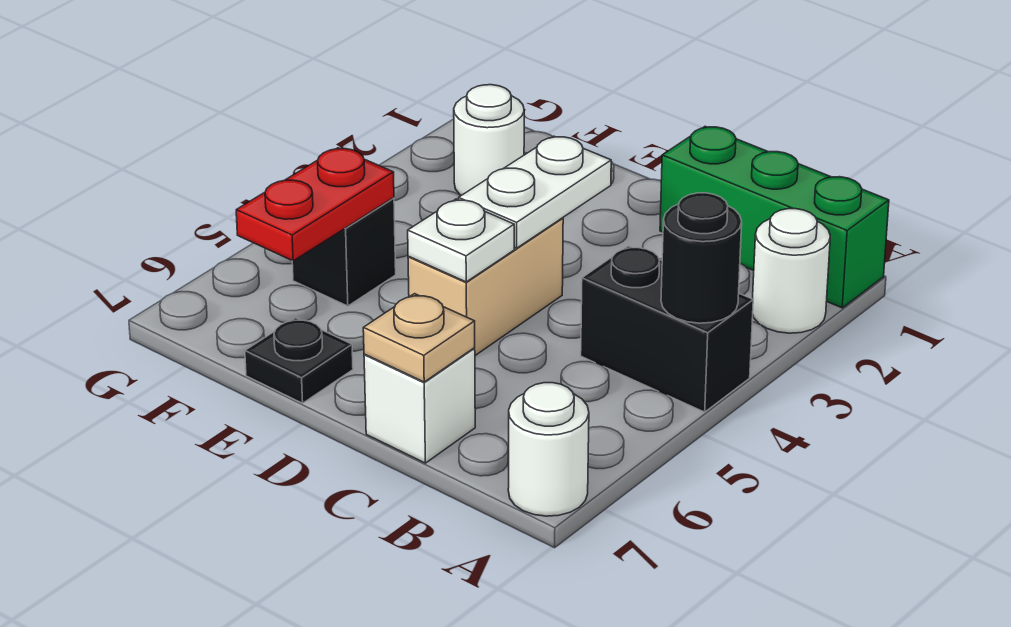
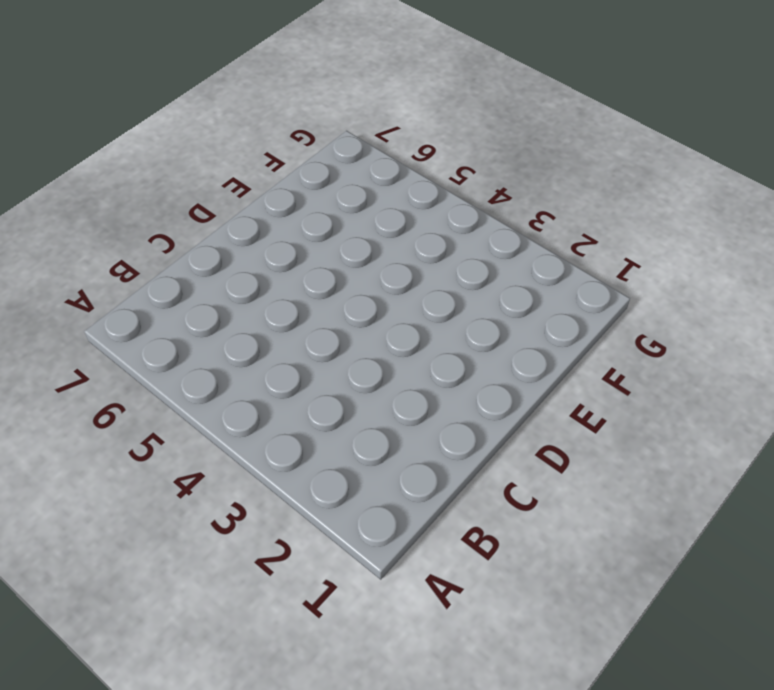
none -> green 1x3 brick [660,127,889,308]
none -> white 1x1 round brick [753,209,830,333]
none -> black 1x2 brick [581,246,753,412]

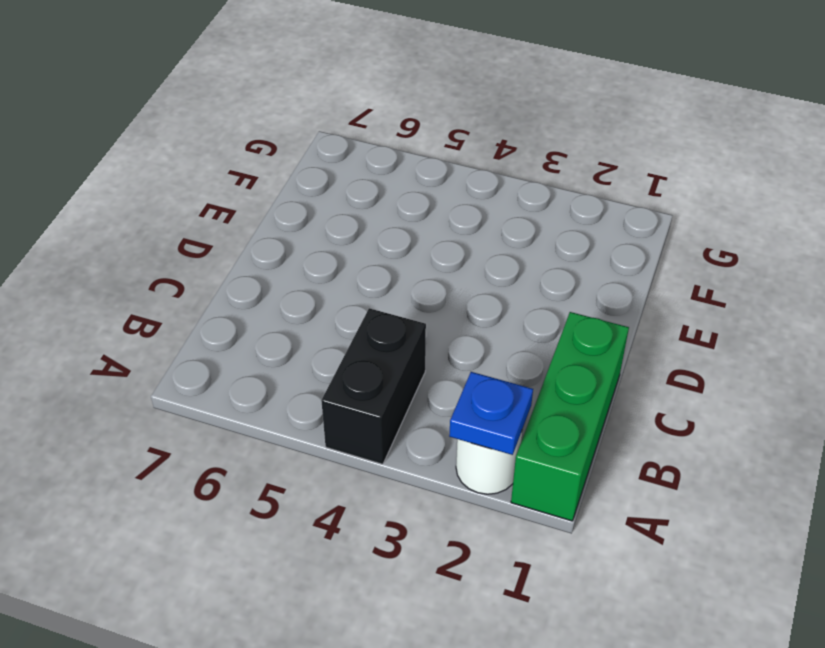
blue 1x1 plate [449,372,533,455] -> none
none -> white 1x1 round brick [508,383,589,516]
none -> white 1x1 brick [364,348,475,463]
none -> tan 1x2 brick [408,218,563,355]

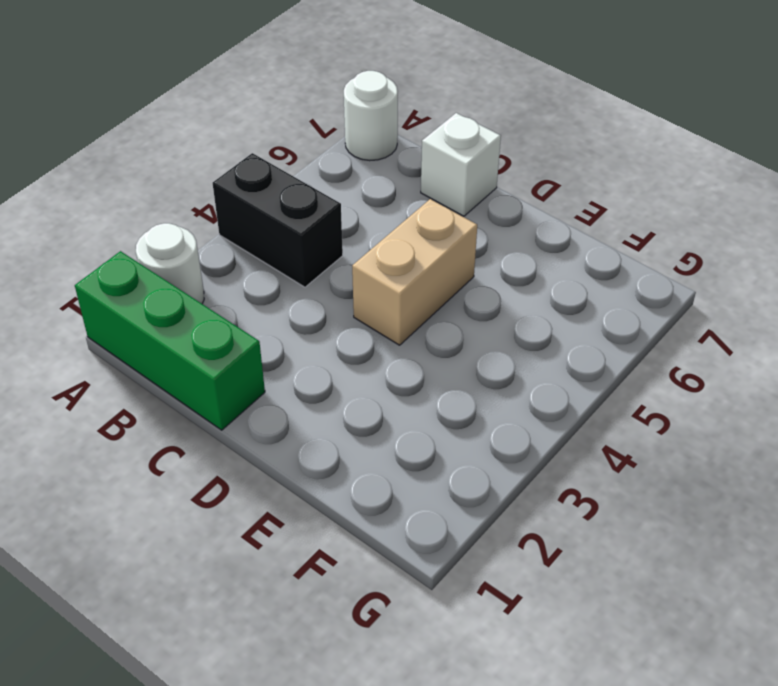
none -> black 1x1 plate [245,318,353,403]
none -> white 1x1 round brick [454,85,524,195]
none -> black 1x1 brick [292,198,396,306]

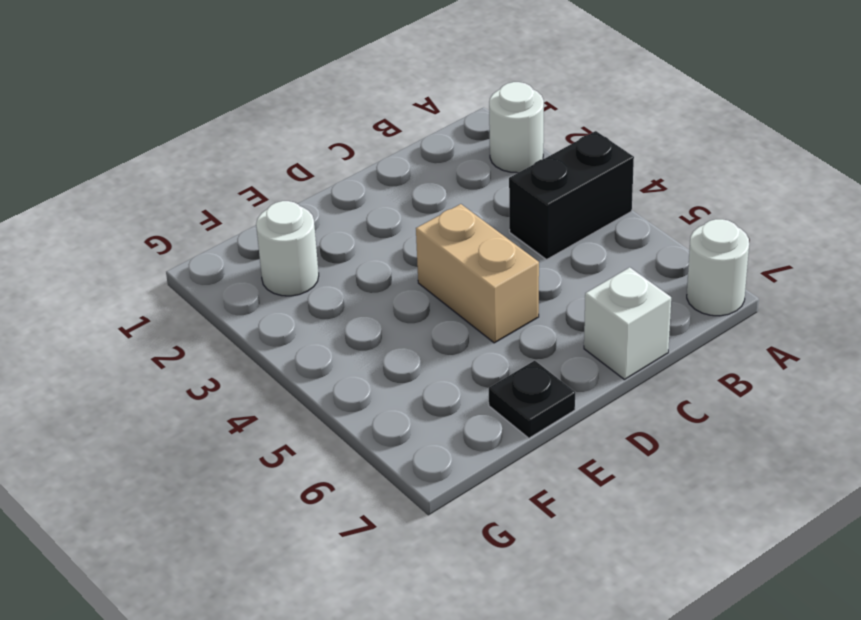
none -> green 1x3 brick [660,127,889,308]
none -> black 1x1 brick [292,198,396,306]
none -> black 1x1 round brick [661,193,742,323]

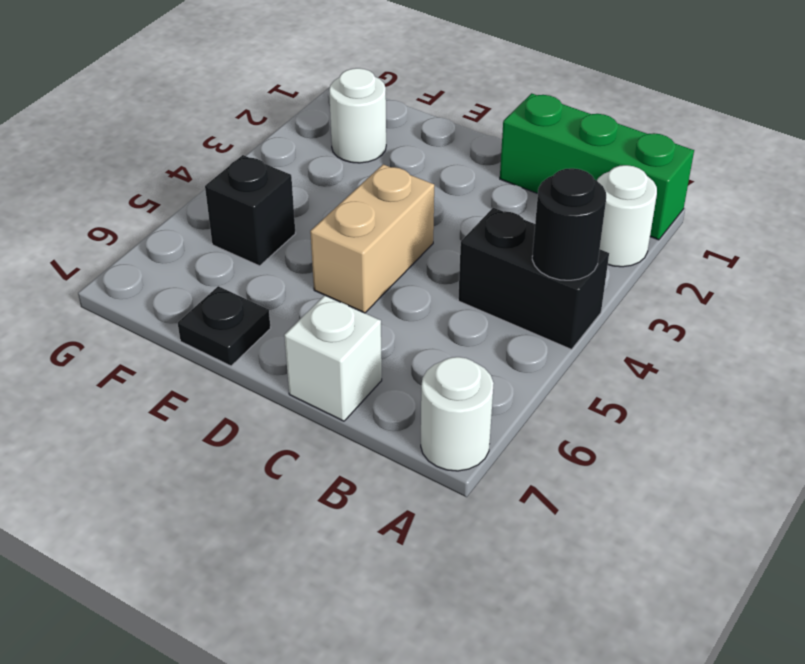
none -> tan 1x1 plate [363,294,475,382]
none -> white 1x2 plate [459,136,611,248]
none -> white 1x1 plate [408,199,514,282]

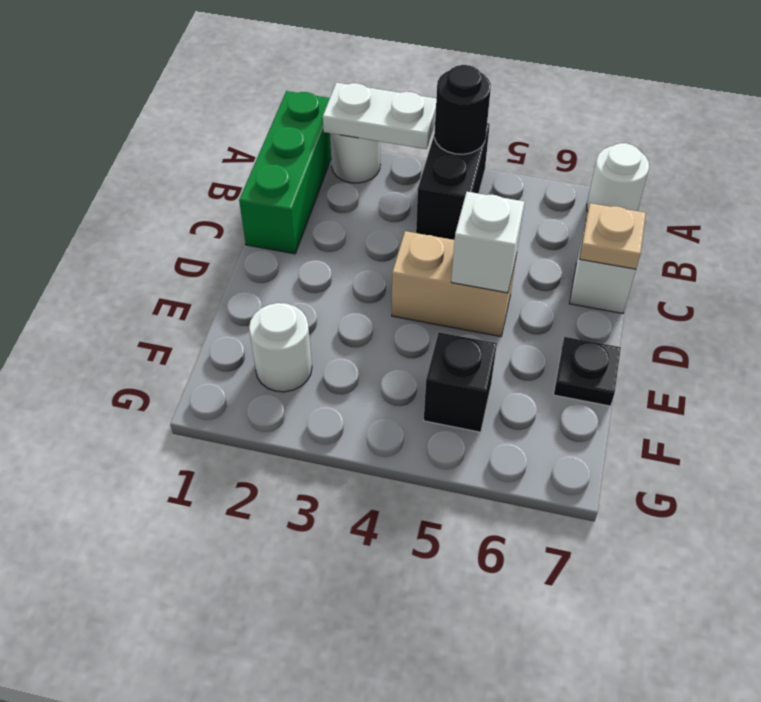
white 1x2 plate [323,83,436,149] -> white 1x2 plate moved to [459,136,611,248]
white 1x1 brick [451,192,525,293] -> white 1x1 plate [408,199,514,282]
none -> red 1x2 plate [236,148,394,261]

